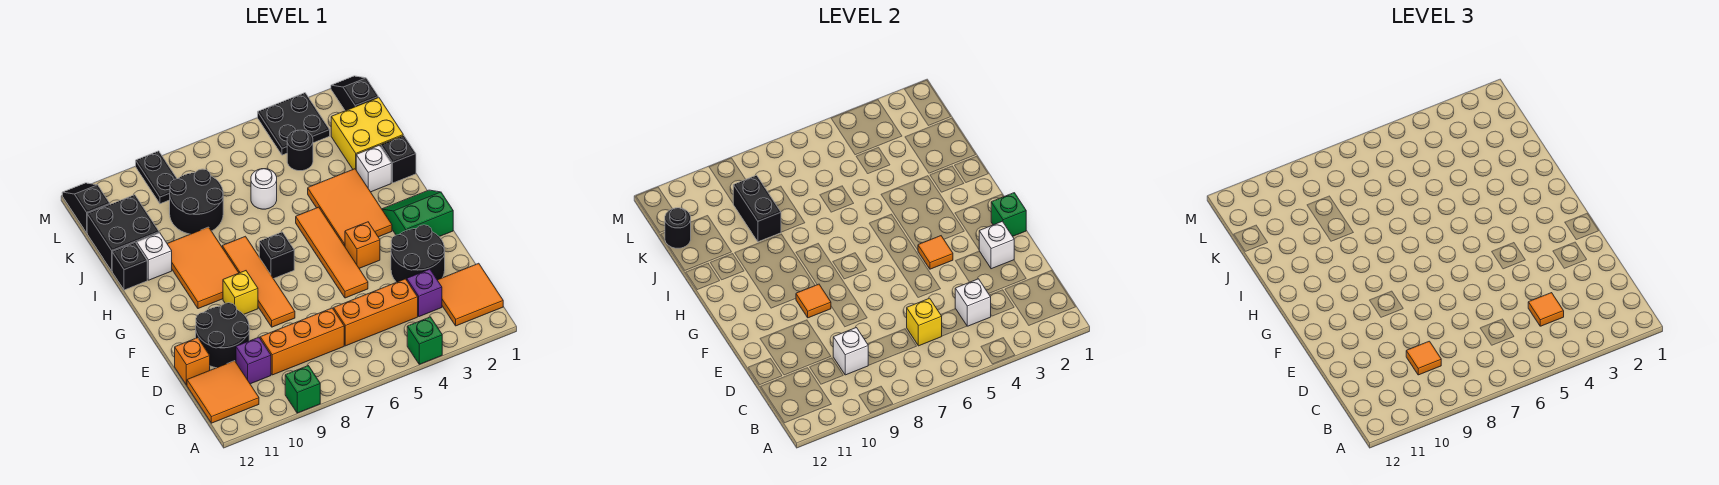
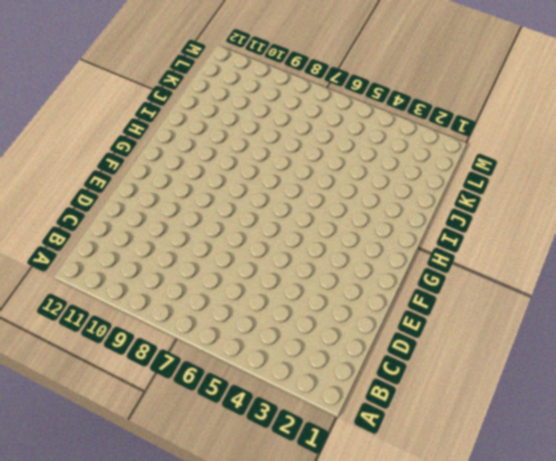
none -> green 1x1 brick [407,317,442,364]
none -> green 1x1 brick [285,366,320,413]
none -> orange 2x2 tile [438,263,503,326]
none -> orange 2x2 tile [187,361,259,423]

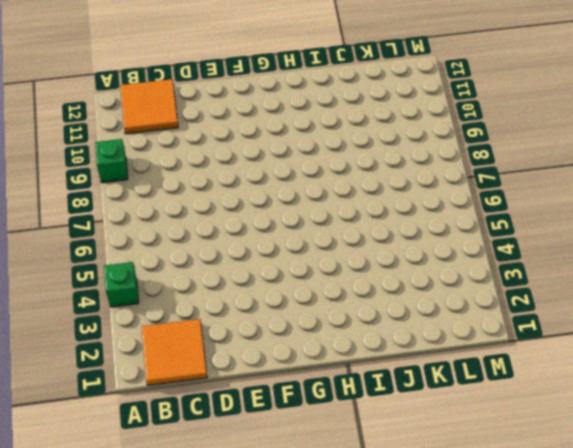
none -> purple 1x1 brick [407,269,442,317]
none -> orange 1x3 brick [334,279,418,346]
none -> orange 1x3 brick [260,308,344,375]
none -> purple 1x1 brick [236,337,271,384]

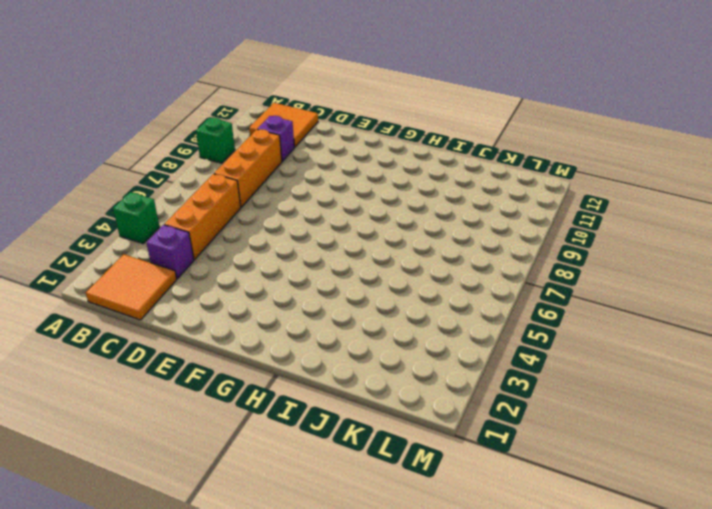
none -> black 2x2 round brick [391,225,445,282]
none -> black 2x2 round brick [196,303,249,368]
none -> orange 1x1 brick [175,338,210,385]
none -> orange 1x4 tile [296,207,368,298]

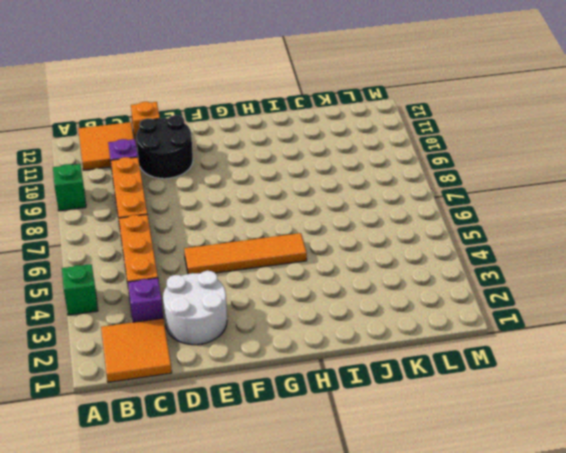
white 2x2 round brick [163,271,227,345] -> black 2x2 round brick [391,225,445,282]
none -> orange 1x4 tile [222,236,295,327]
none -> green 2x2 slope [382,190,453,237]
none -> orange 1x1 brick [345,222,380,268]
none -> yellow 1x1 brick [223,271,258,314]

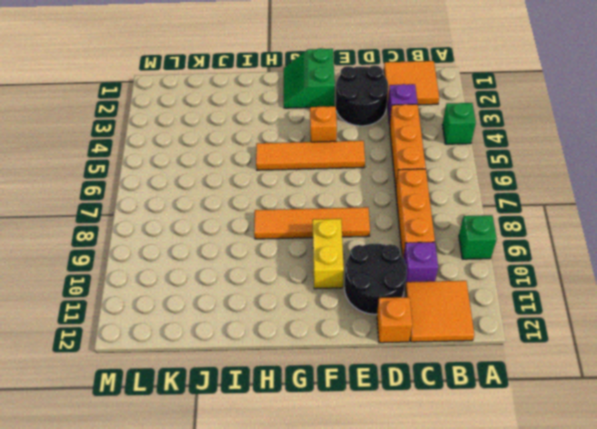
yellow 1x2 brick [313,219,344,289] -> yellow 1x1 brick [223,271,258,314]
none -> orange 2x3 tile [308,169,392,246]
none -> black 1x1 brick [259,232,294,279]
none -> orange 2x3 tile [167,227,239,309]
none -> black 1x1 brick [381,136,416,183]

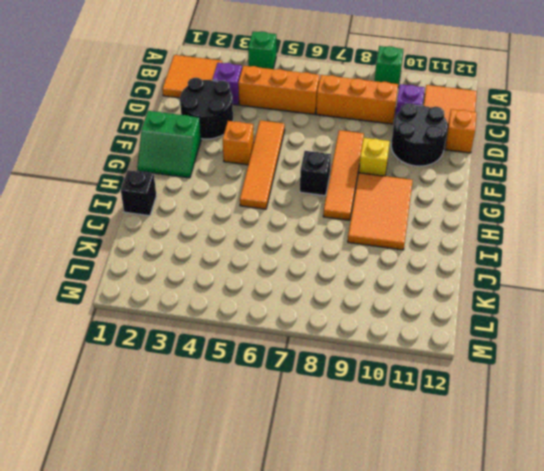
none -> orange 2x3 tile [308,169,392,246]
none -> white 1x1 brick [356,145,391,192]
none -> white 1x1 brick [137,233,172,280]
none -> black 1x1 brick [112,243,147,290]

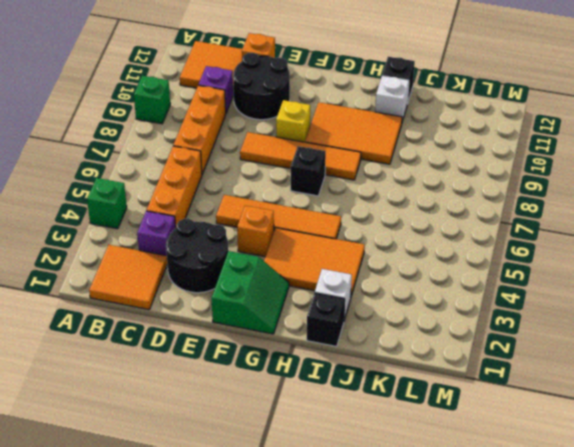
none -> yellow 2x2 brick [331,97,403,169]
none -> white 1x1 round brick [251,169,277,209]
none -> black 2x2 round brick [170,169,223,234]
none -> black 2x2 brick [87,195,159,271]

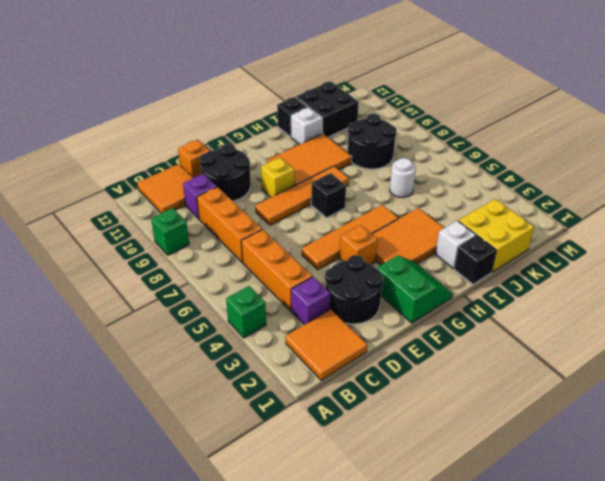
none -> black 1x1 round brick [287,130,313,171]
none -> black 1x2 slope [331,76,378,111]
none -> black 2x2 plate [258,93,330,155]
none -> black 1x2 plate [136,151,177,204]

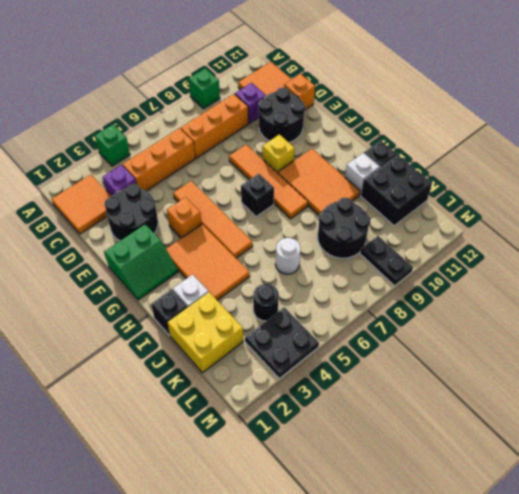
none -> black 1x2 slope [331,76,378,111]
none -> black 1x2 slope [62,183,110,233]
none -> white 1x1 brick [955,279,991,326]
none -> yellow 1x1 brick [907,298,942,346]

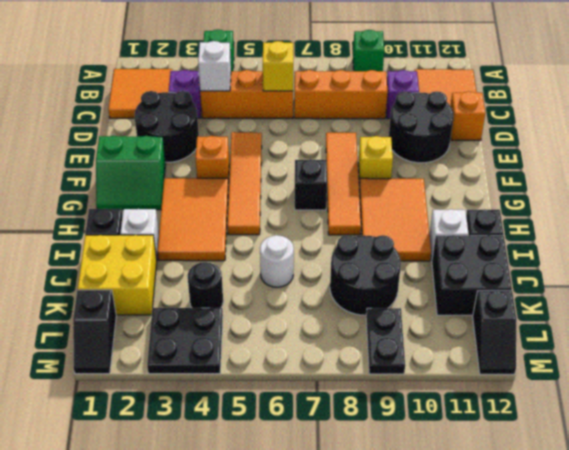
none -> white 1x1 brick [833,328,868,375]
none -> white 1x1 brick [979,221,1014,269]
none -> green 1x1 brick [991,193,1026,236]
none -> orange 1x1 tile [918,236,953,269]

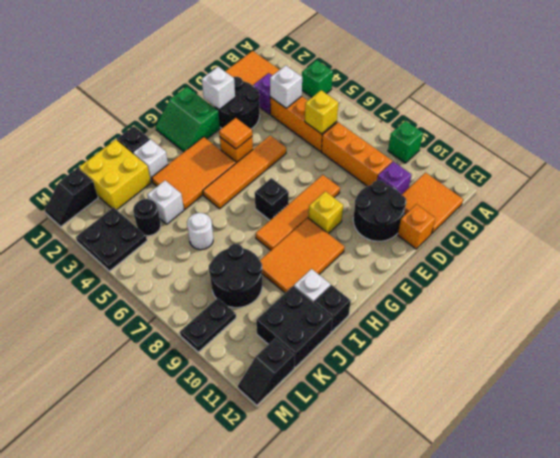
white 1x1 brick [147,180,184,224] -> white 1x1 brick moved to [833,328,868,375]
none -> green 1x1 brick [991,193,1026,236]
none -> orange 1x1 tile [796,284,831,318]
none -> black 1x2 brick [733,175,781,242]
none -> black 1x1 round brick [665,208,691,248]

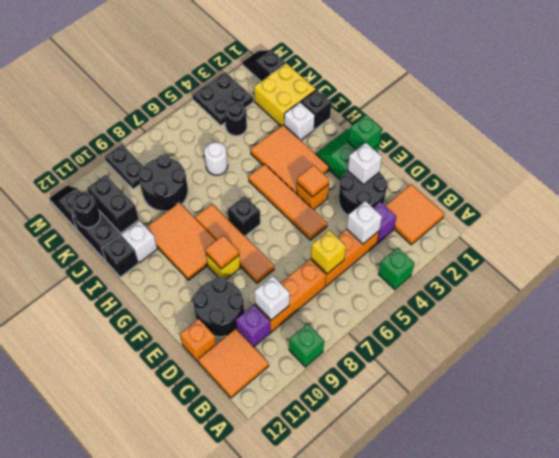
black 1x2 brick [87,175,139,233] -> black 1x2 brick moved to [733,175,781,242]
none -> orange 1x1 tile [1528,293,1564,326]
none -> orange 1x1 tile [1406,341,1441,375]

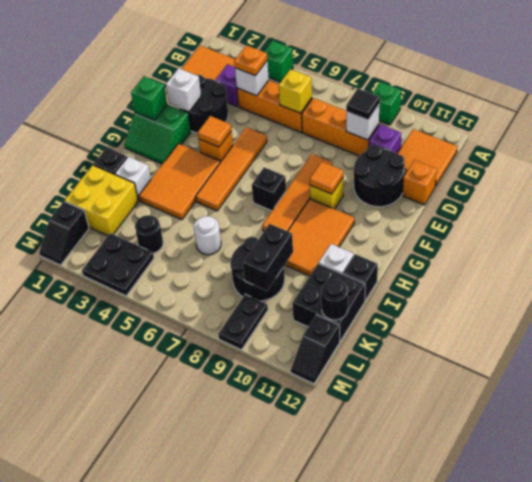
orange 1x1 plate [234,45,267,76] -> orange 1x1 tile [1528,293,1564,326]
black 1x1 tile [346,89,380,120] -> orange 1x1 tile [1406,341,1441,375]

